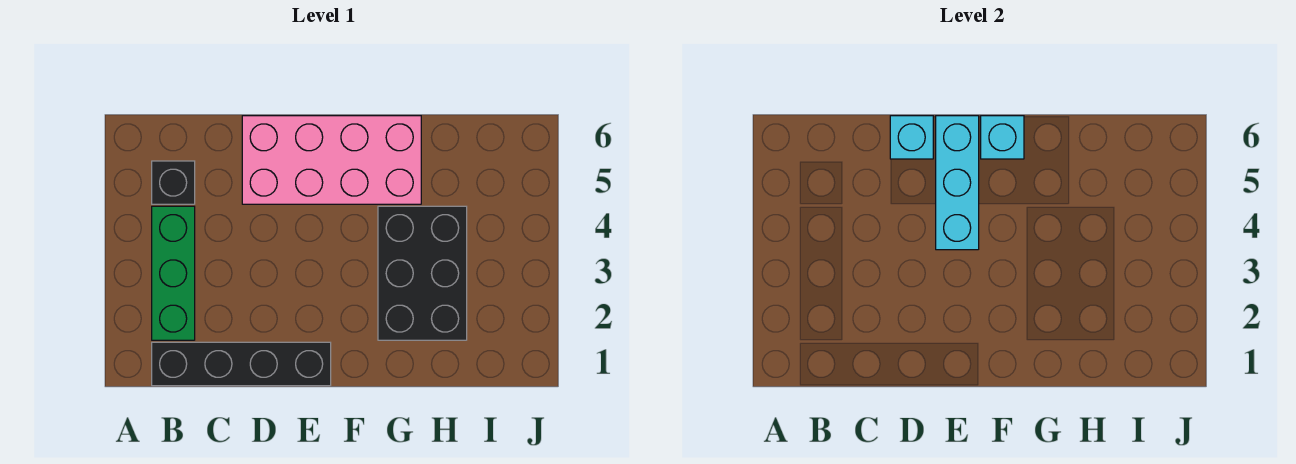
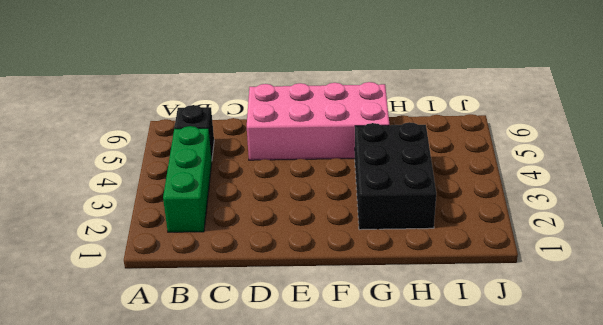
none -> black 1x4 brick [152,342,331,386]
none -> cyan 1x1 brick [890,116,933,159]

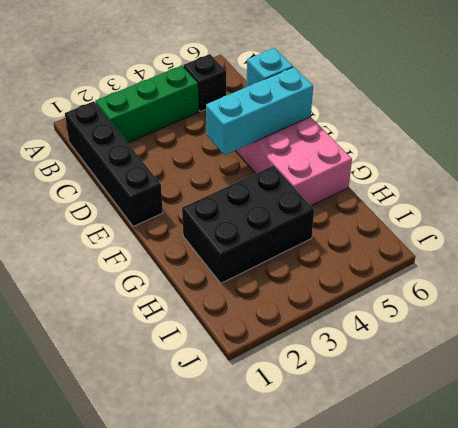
none -> cyan 1x1 brick [981,116,1024,159]

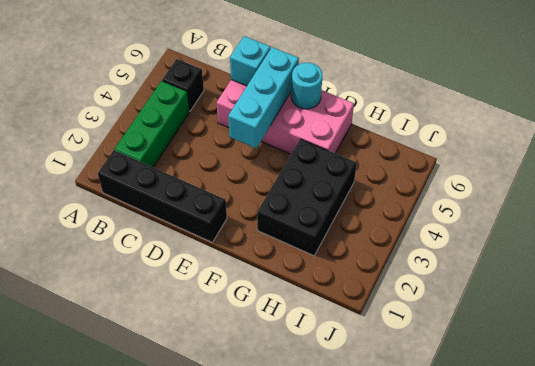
cyan 1x1 round brick [291,63,322,109] -> cyan 1x1 brick [981,116,1024,159]

